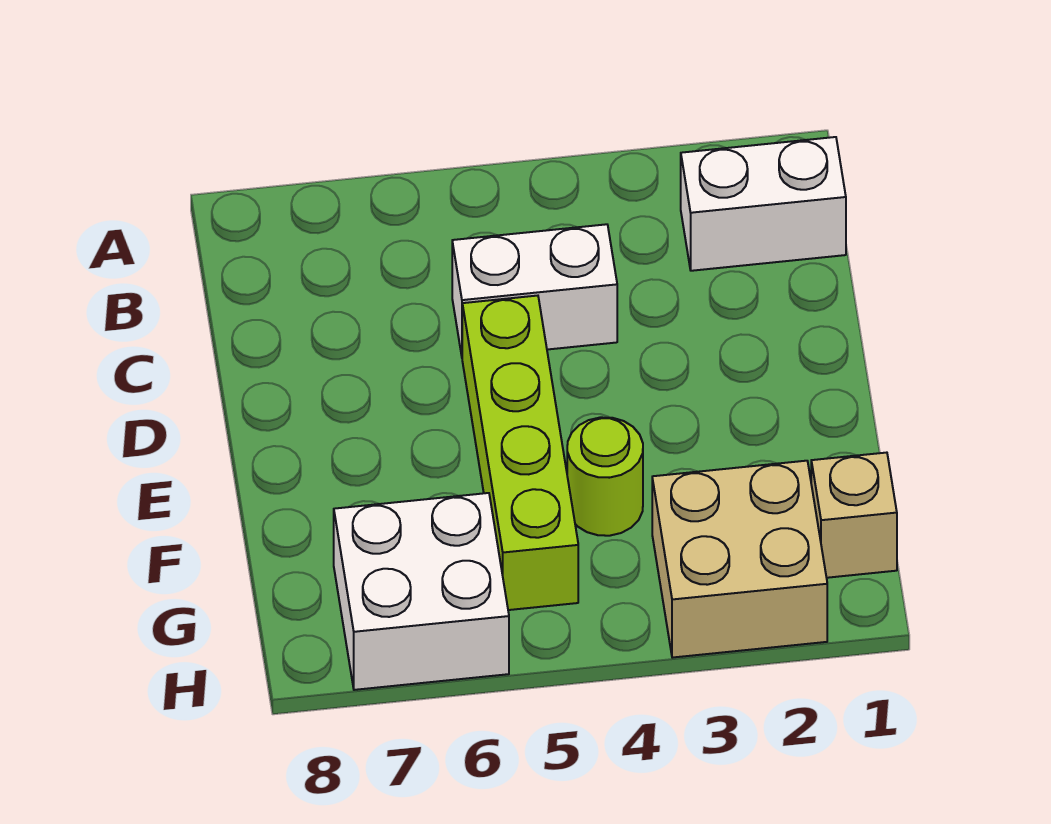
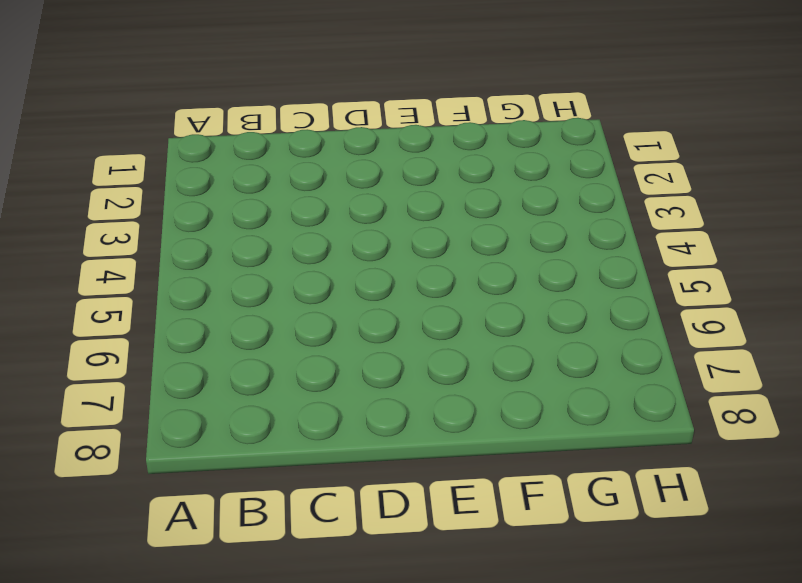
none -> white 1x2 brick [681,137,846,271]
none -> white 1x2 brick [452,224,617,356]

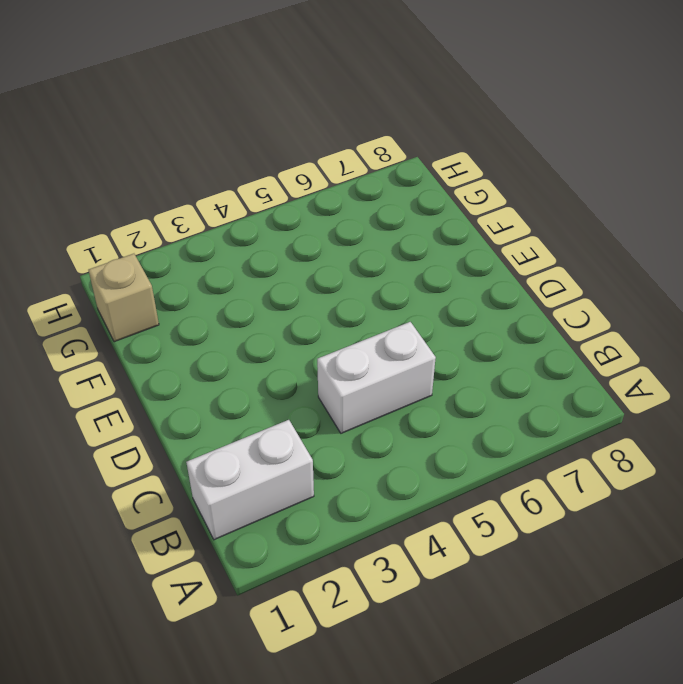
none -> lime 1x4 brick [462,296,578,610]
none -> lime 1x1 round brick [567,417,643,536]

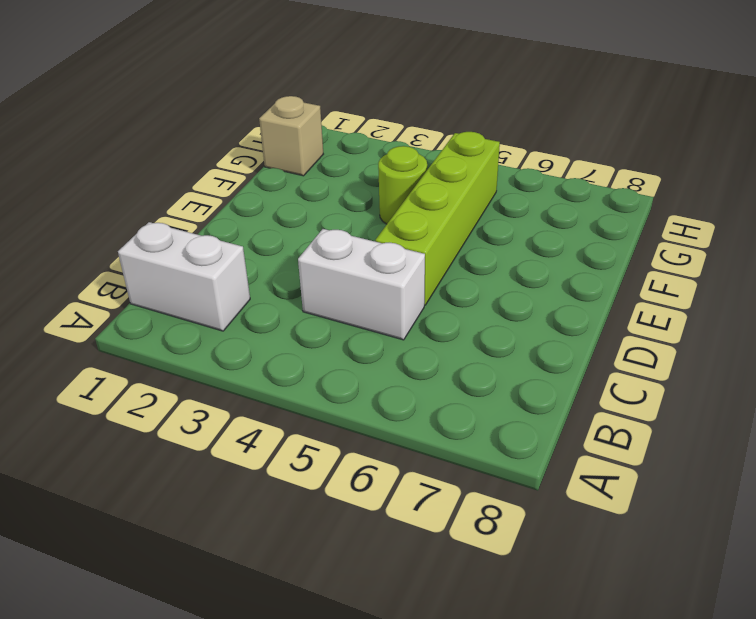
none -> tan 2x2 brick [652,461,827,658]
none -> white 2x2 brick [334,493,509,690]

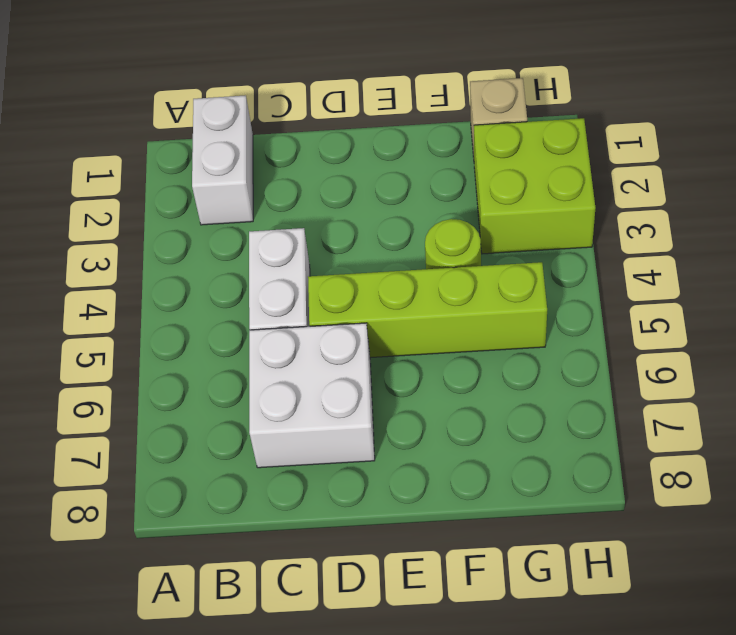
white 2x2 brick [249,323,375,468] -> white 2x2 brick moved to [334,493,509,690]
lime 2x2 brick [474,118,595,254] -> tan 2x2 brick [652,461,827,658]

